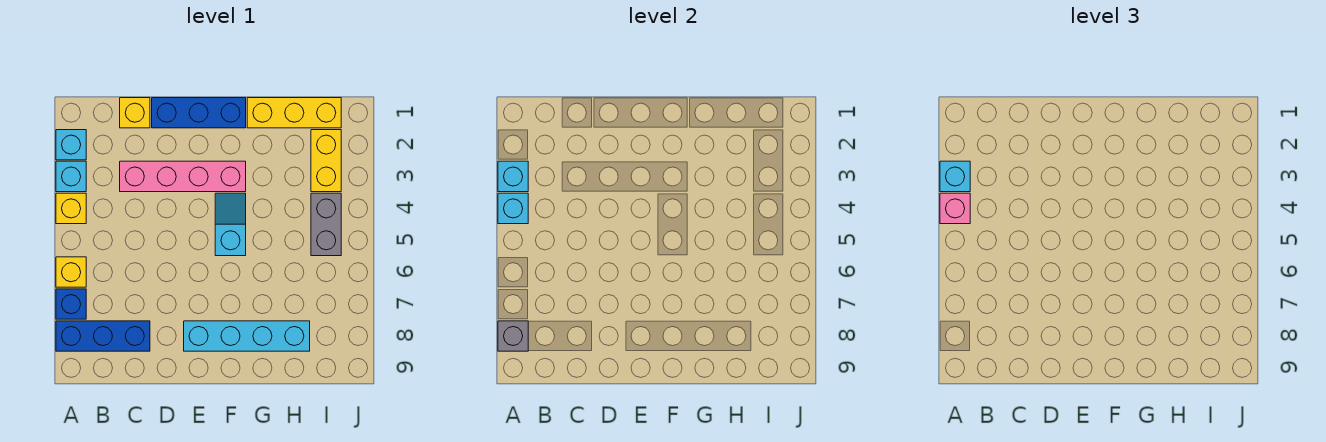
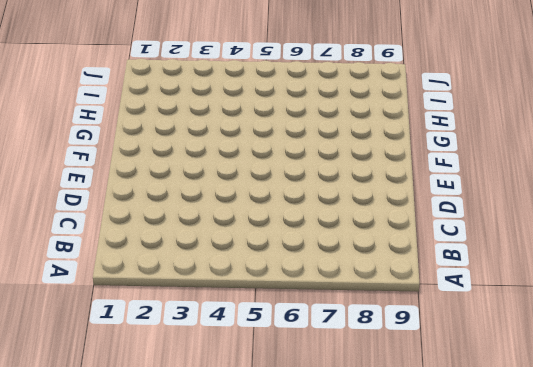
none -> cyan 1x1 brick [56,130,86,160]
none -> cyan 1x1 brick [56,161,86,192]
none -> yellow 1x1 brick [56,193,86,224]

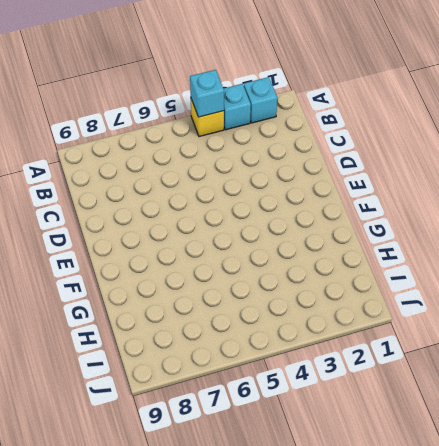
none -> yellow 1x1 brick [56,257,86,287]
none -> blue 1x1 brick [56,289,86,319]
none -> blue 1x3 brick [56,321,150,351]

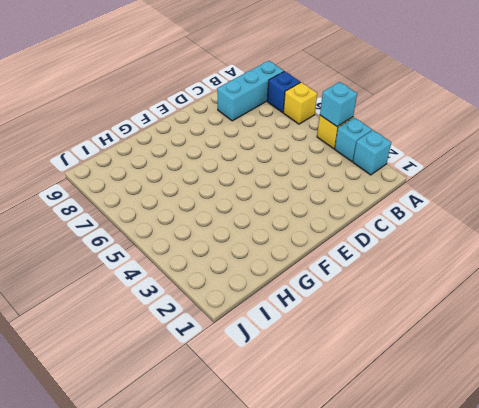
cyan 1x3 brick [217,61,284,121] -> blue 1x3 brick [56,321,150,351]
none -> yellow 1x1 brick [120,98,150,128]
none -> pink 1x4 brick [120,161,246,192]
none -> blue 1x3 brick [152,98,246,128]

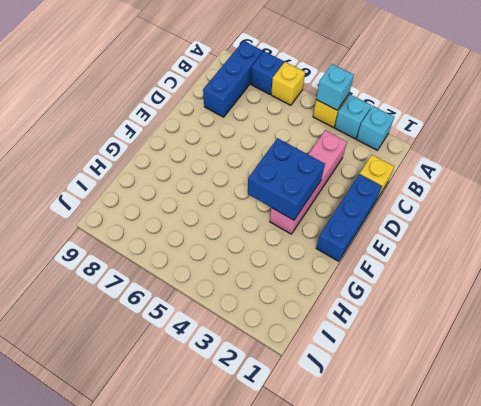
blue 2x2 brick [248,138,325,220] -> none
none -> cyan 1x4 brick [184,321,310,351]
none -> cyan 1x2 slope [215,193,246,256]
none -> yellow 1x3 brick [247,98,341,128]

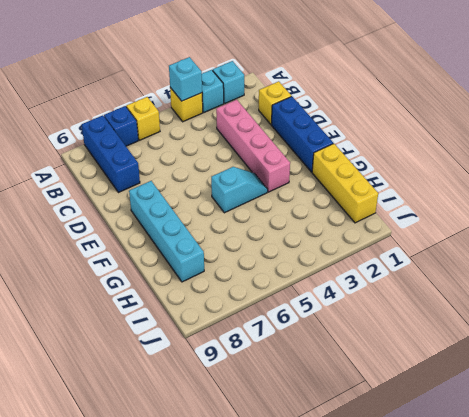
none -> yellow 1x2 brick [311,130,341,192]
none -> grey 1x2 brick [311,193,341,256]
none -> cyan 1x1 brick [498,161,528,192]

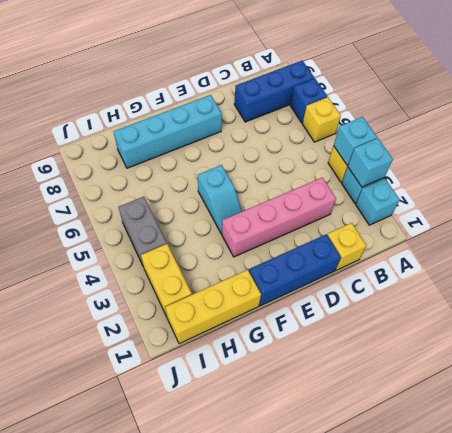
none -> grey 1x1 brick [498,321,528,351]
none -> cyan 1x1 brick [940,161,970,192]
none -> pink 1x1 brick [940,193,970,224]

